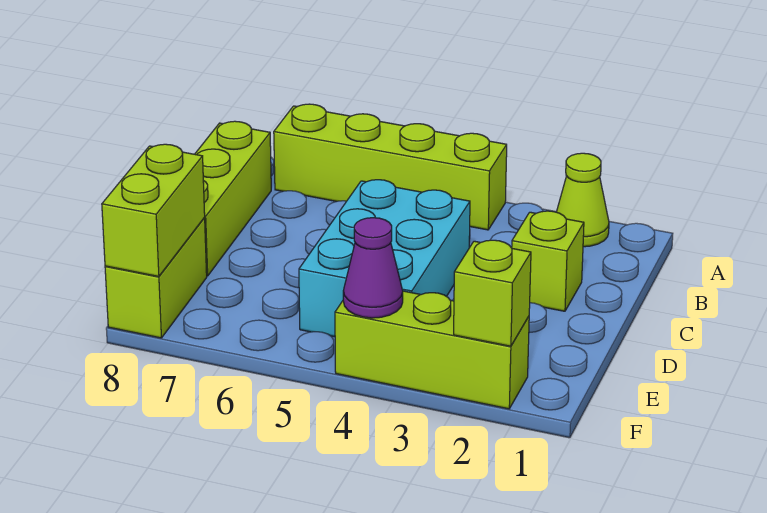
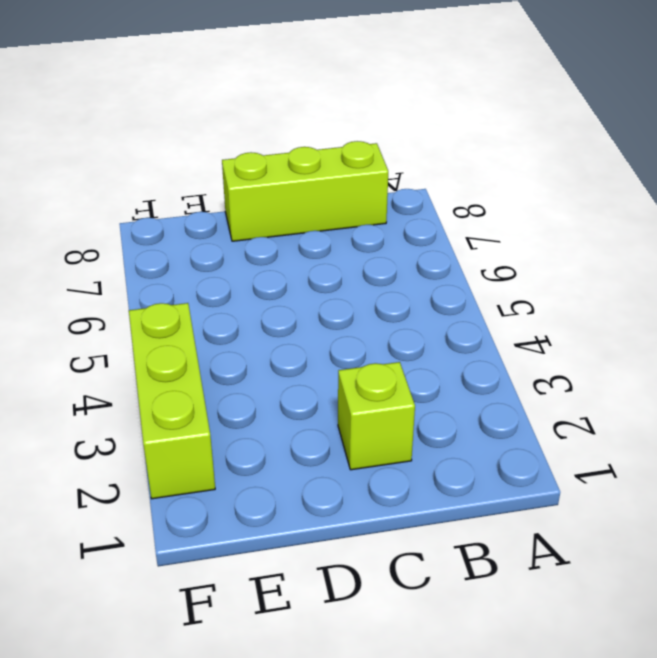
none -> lime 1x1 cone [557,153,609,247]
none -> lime 1x4 brick [274,104,507,230]

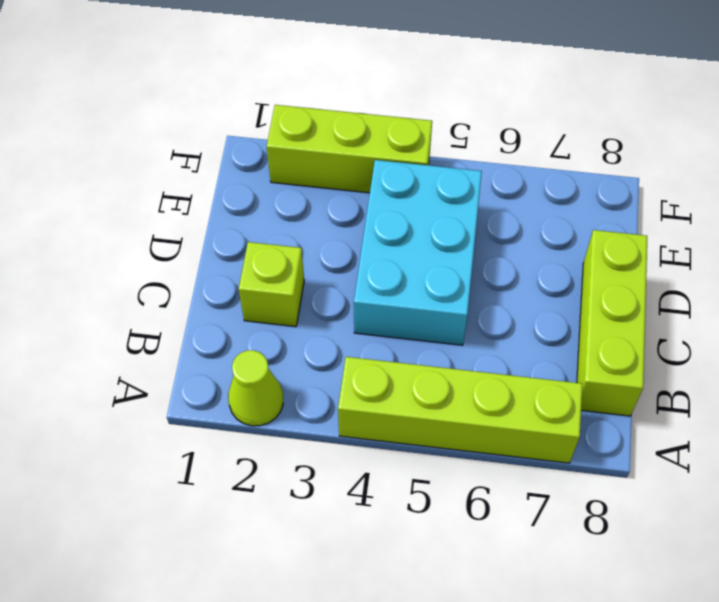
none -> lime 1x2 brick [105,218,207,338]
none -> lime 1x2 brick [102,144,205,277]

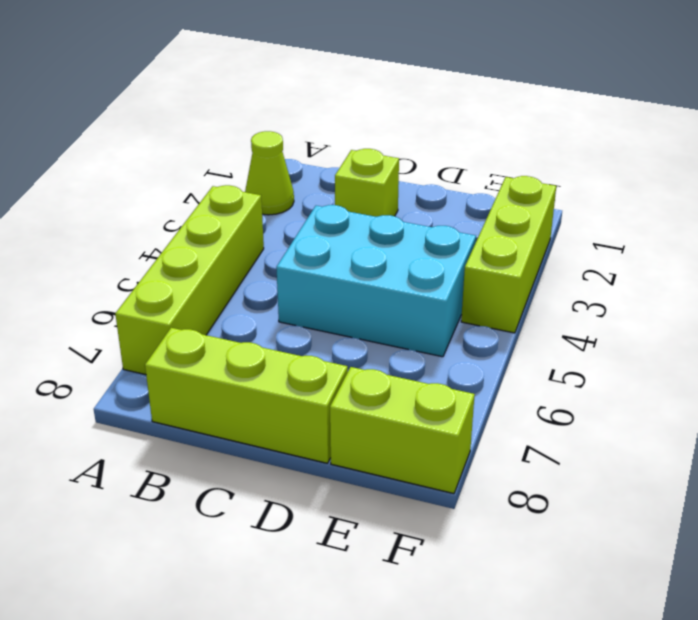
none -> lime 1x2 brick [102,144,205,277]
none -> lime 1x1 brick [454,240,531,346]

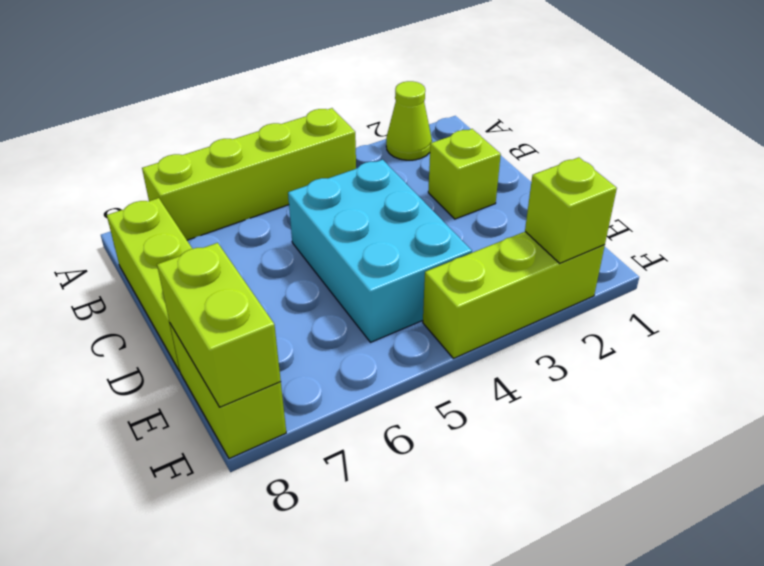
none -> purple 1x1 cone [343,218,403,318]

